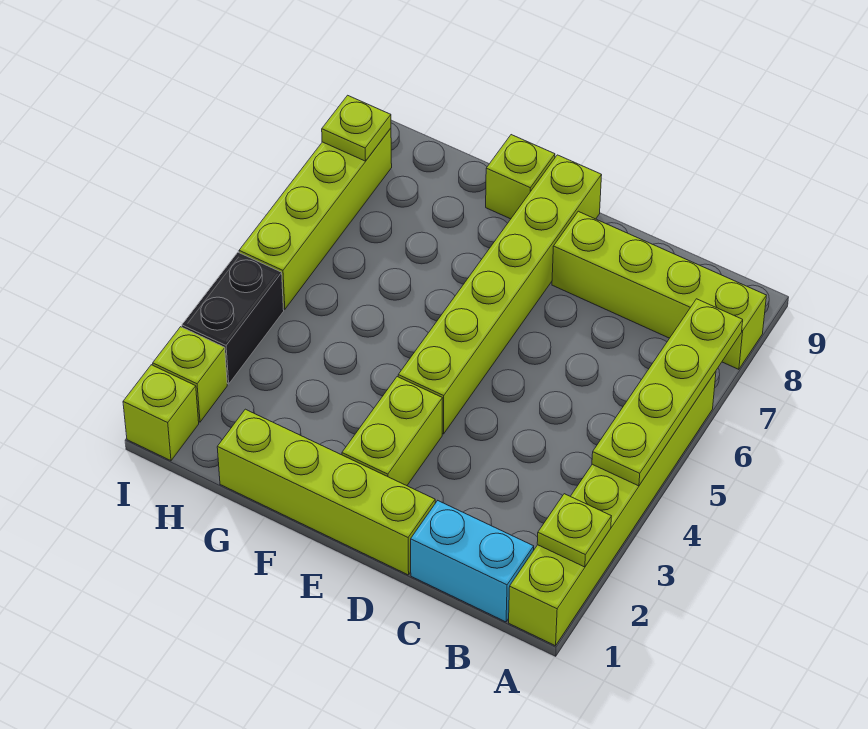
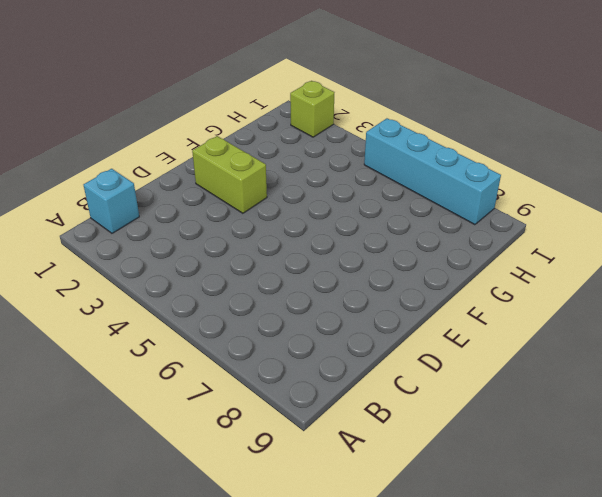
cyan 1x1 brick [84,169,139,233] -> cyan 1x2 brick [411,501,534,622]
cyan 1x4 brick [364,118,501,225] -> lime 1x4 brick [239,128,392,309]
none -> lime 1x6 brick [509,372,716,646]
none -> lime 1x4 brick [552,211,766,369]
none -> lime 1x4 brick [217,409,435,575]

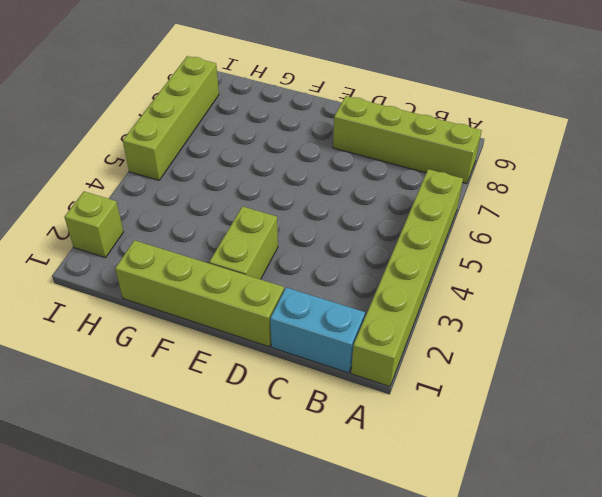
none -> lime 1x6 brick [398,155,602,434]
none -> lime 1x1 brick [486,135,555,219]
none -> lime 1x1 brick [123,365,199,461]

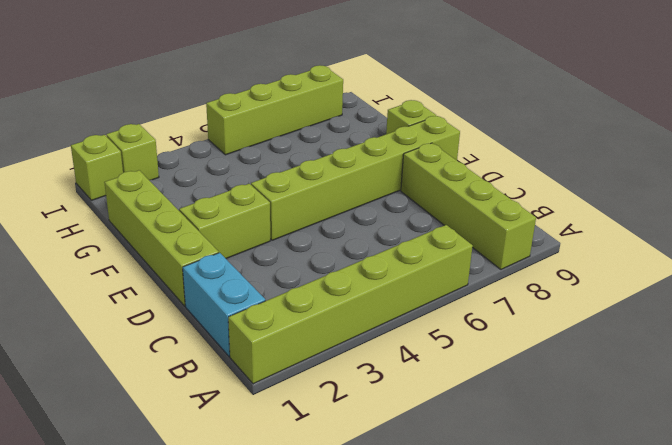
none -> black 1x2 brick [182,252,284,384]
none -> lime 1x1 plate [537,494,611,567]
none -> lime 1x4 plate [592,299,743,486]

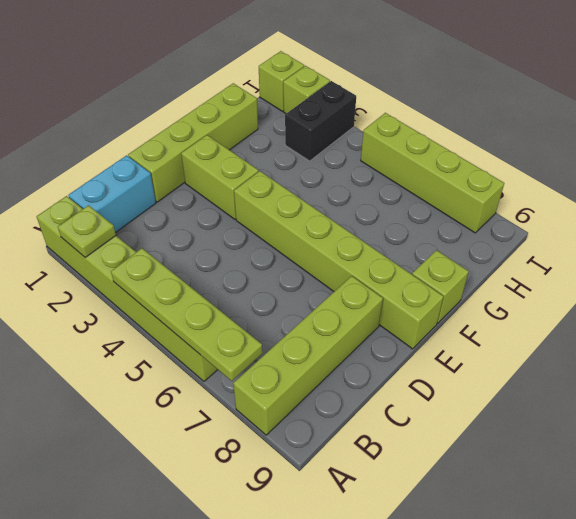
black 1x2 brick [285,81,356,161] -> black 1x2 brick turned to [182,252,284,384]
none -> lime 1x1 plate [322,95,391,161]

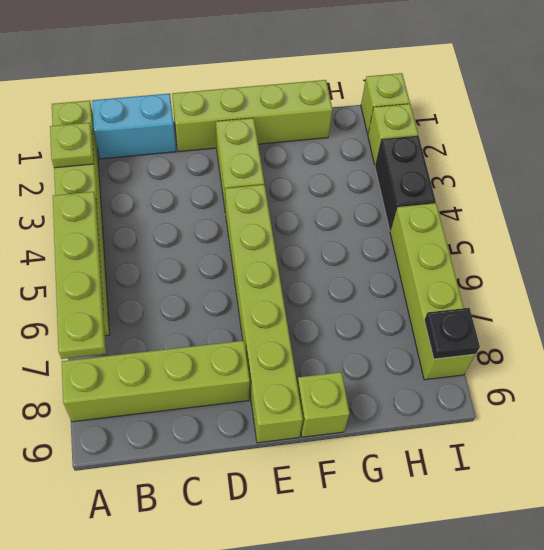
black 1x1 plate [424,308,480,359] -> lime 1x1 plate [322,95,391,161]

